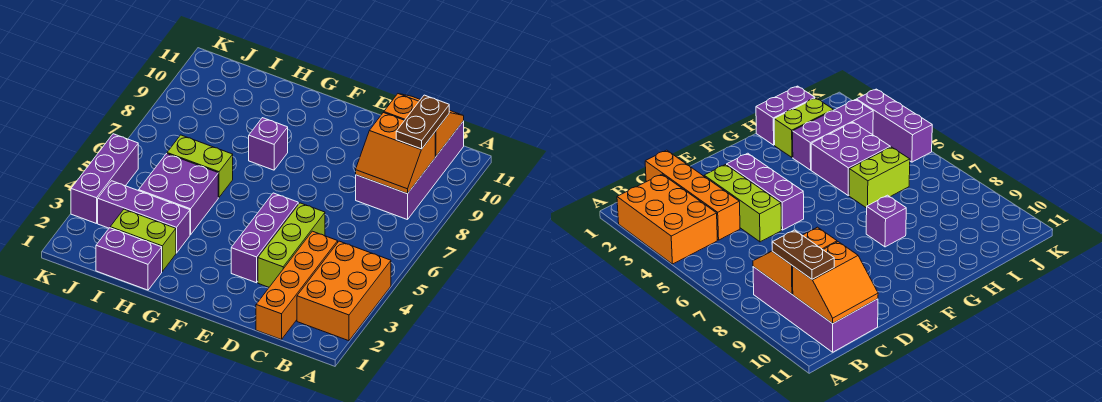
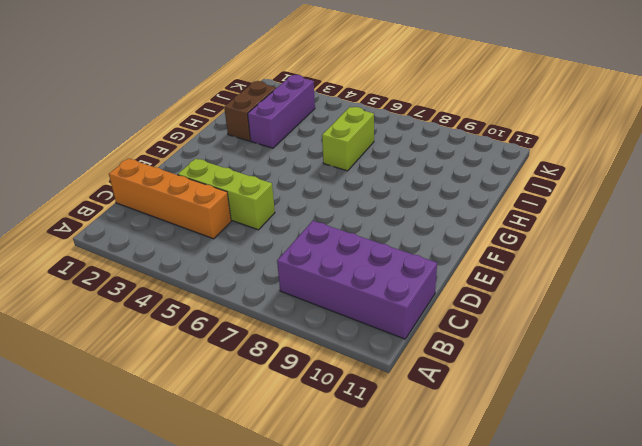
brown 1x2 brick [224,81,276,141] -> lime 1x2 brick [110,209,176,271]
none -> orange 2x3 brick [297,241,391,341]
none -> purple 1x3 brick [231,193,298,283]
none -> purple 1x1 brick [249,118,288,170]

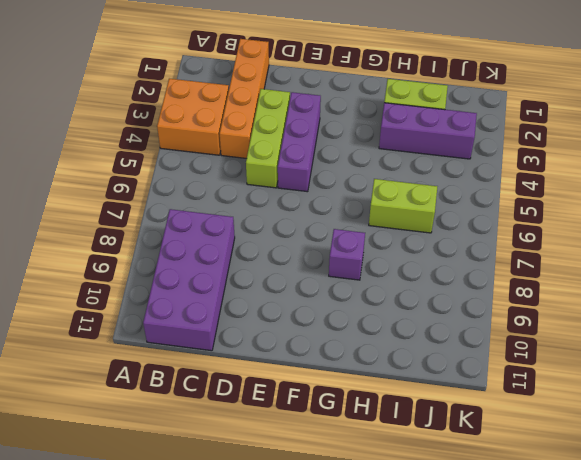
orange 2x2 brick [157,79,229,155] -> orange 2x3 brick [297,241,391,341]
none -> purple 1x2 brick [96,228,162,290]
none -> purple 2x2 brick [139,154,218,234]
none -> purple 1x3 brick [71,134,138,224]

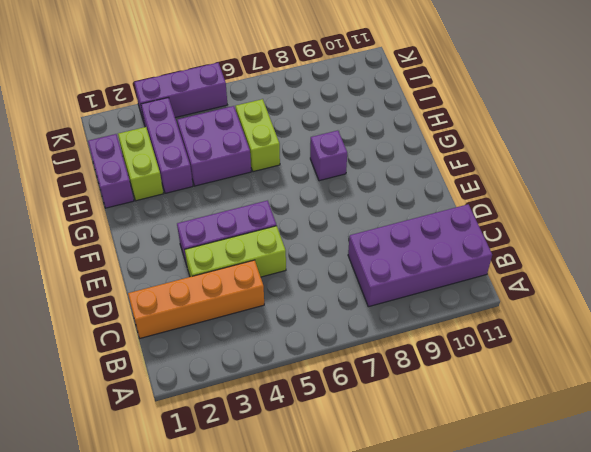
none -> orange 2x3 brick [297,241,391,341]
none -> orange 2x2 slope [356,113,435,194]
none -> orange 2x2 slope [384,94,464,156]

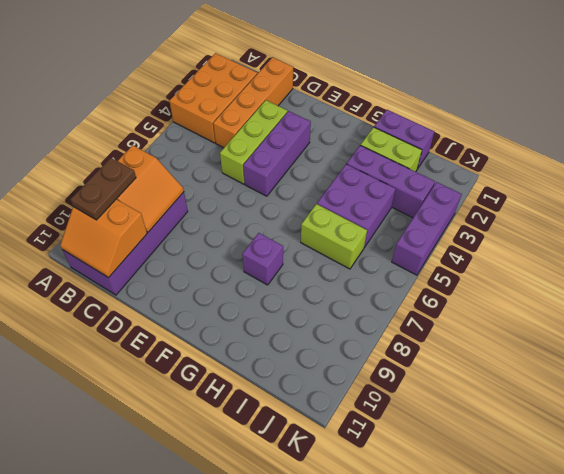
orange 2x2 slope [117,145,184,232] -> orange 2x2 slope turned to [356,113,435,194]

